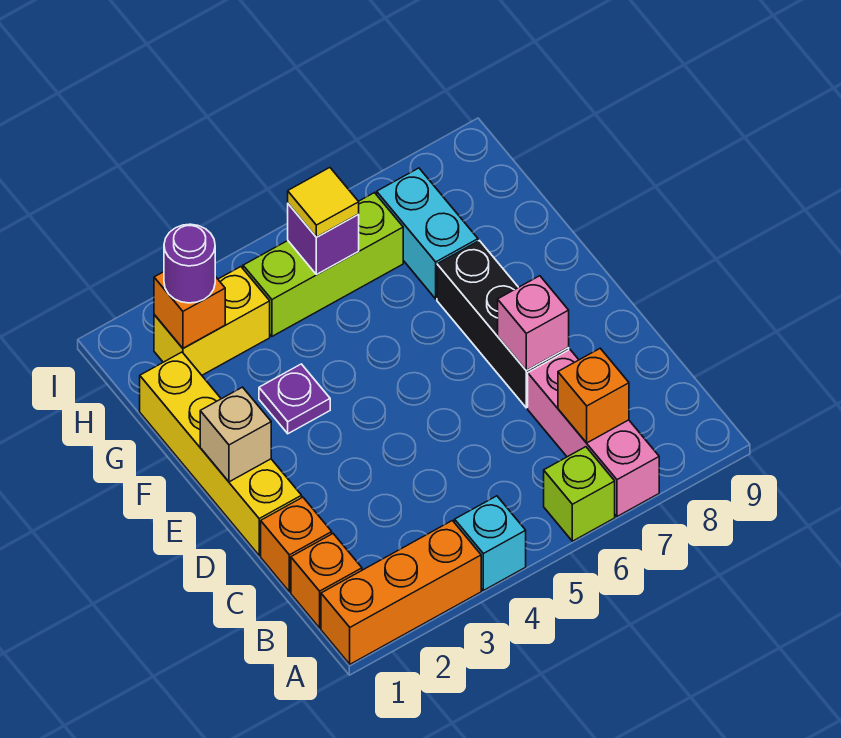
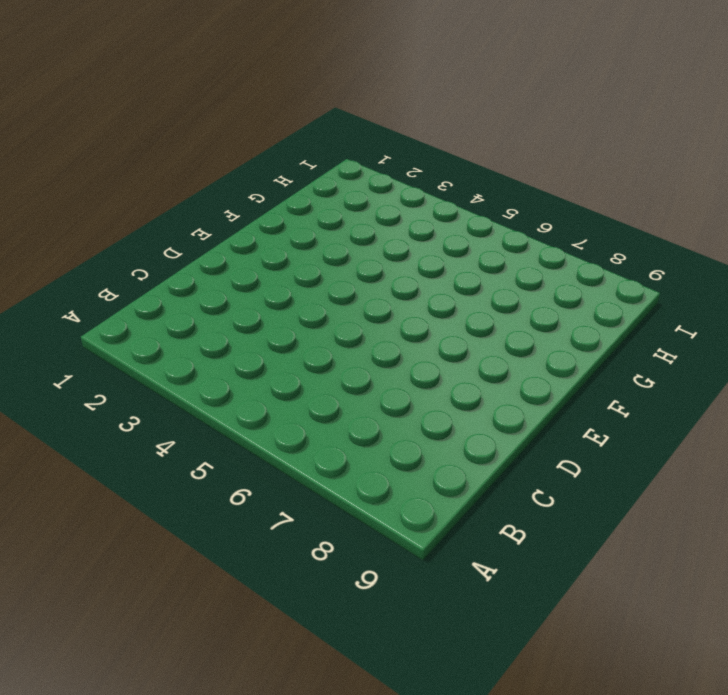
none -> orange 1x3 brick [321,521,481,664]
none -> cyan 1x1 brick [455,496,526,590]
none -> lime 1x1 brick [544,447,615,541]

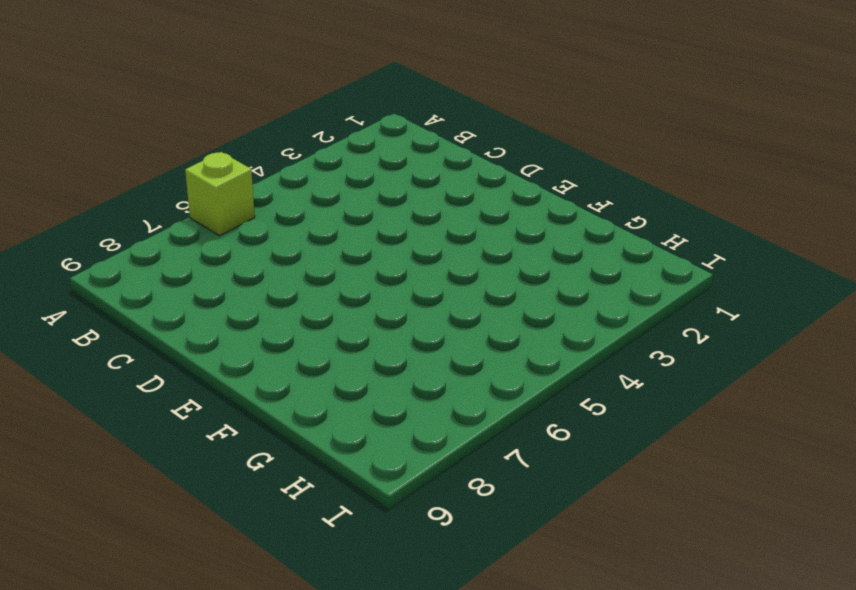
none -> orange 1x3 brick [321,521,481,664]
none -> cyan 1x1 brick [455,496,526,590]
none -> pink 1x3 brick [528,350,659,517]

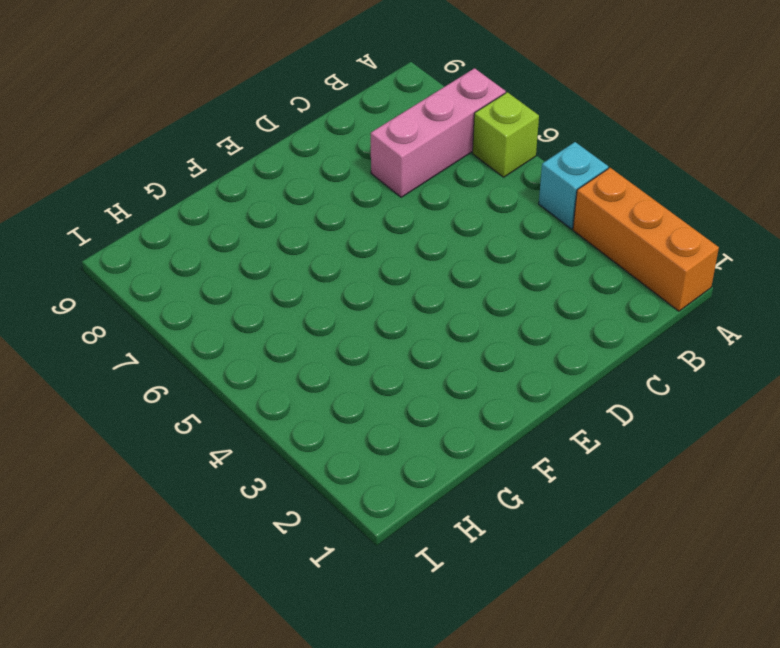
none -> orange 1x1 brick [291,534,362,628]
none -> orange 1x1 brick [261,497,332,592]
none -> yellow 1x4 brick [140,352,302,555]

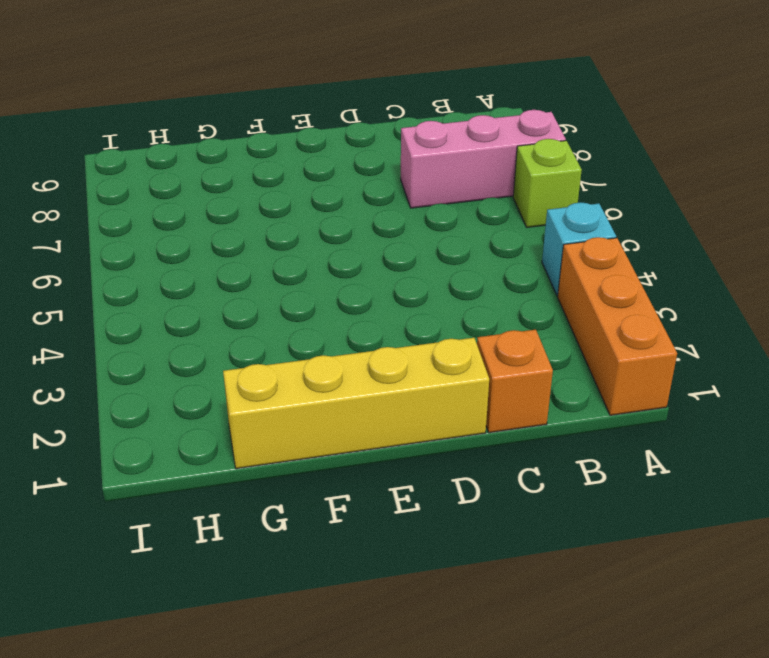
none -> orange 1x1 brick [291,534,362,628]
none -> black 1x3 brick [437,241,569,408]
none -> purple 1x1 plate [259,364,330,434]

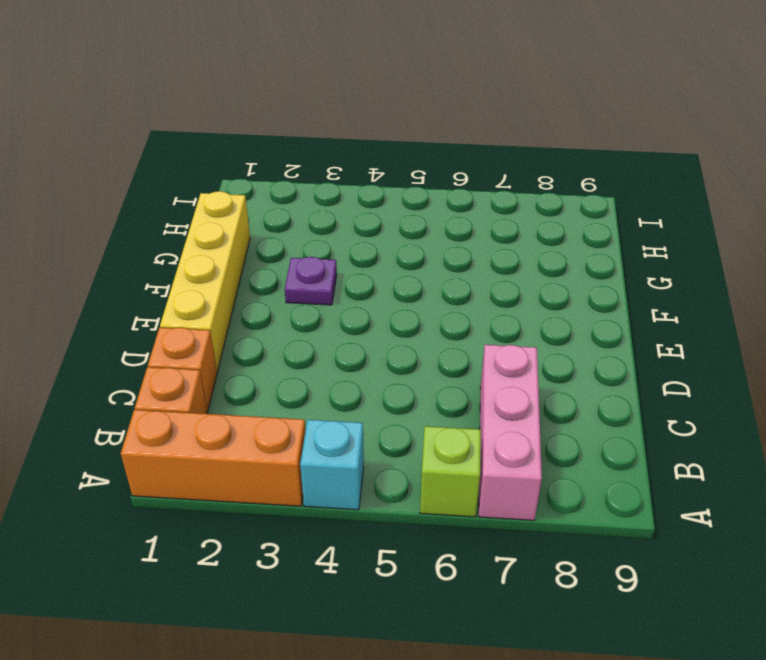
none -> black 1x3 brick [437,241,569,408]
none -> cyan 1x2 brick [377,168,478,299]
none -> yellow 1x2 brick [154,267,270,375]

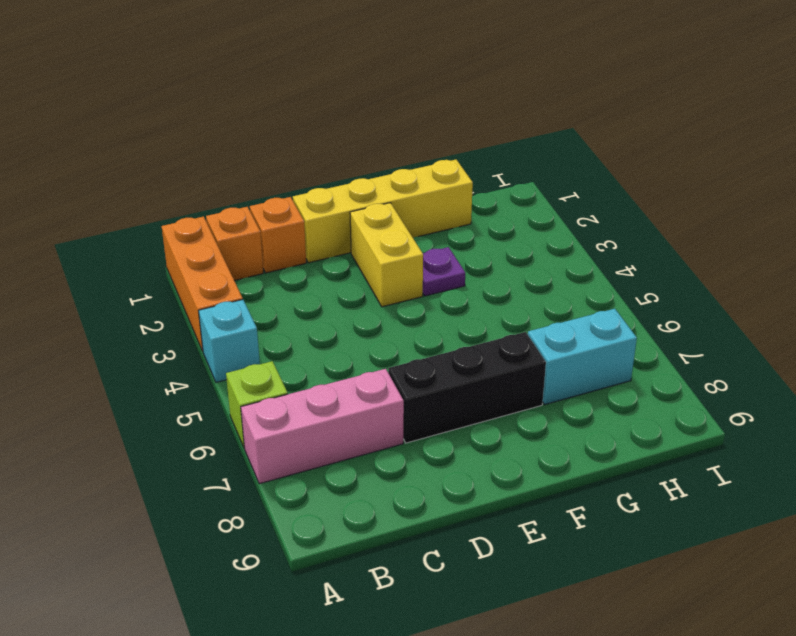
yellow 1x2 brick [350,203,423,307] -> yellow 1x2 brick moved to [154,267,270,375]
none -> lime 1x3 brick [243,193,403,336]
none -> orange 1x1 brick [558,348,629,443]
none -> pink 1x1 brick [498,276,569,370]

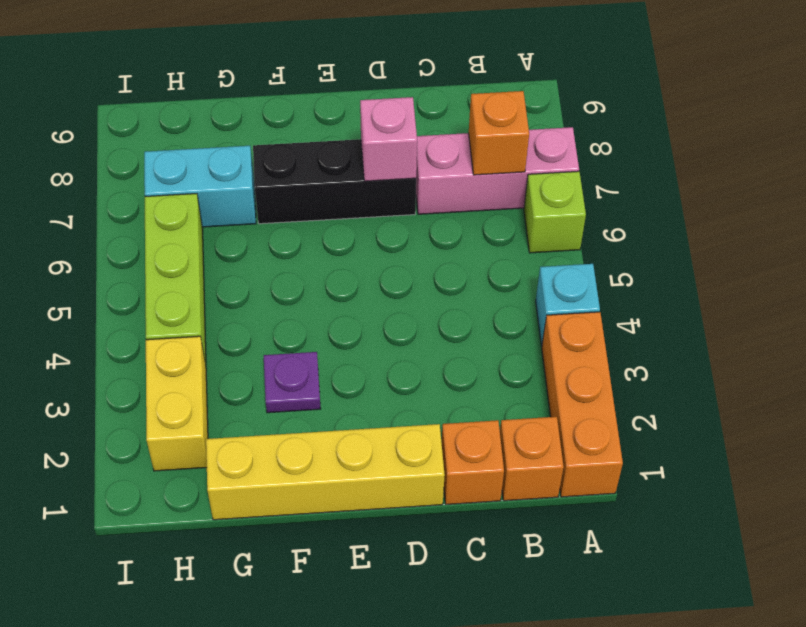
none -> tan 1x1 brick [200,387,271,482]
none -> orange 1x1 brick [154,272,225,348]
none -> purple 1x1 brick [288,204,359,274]

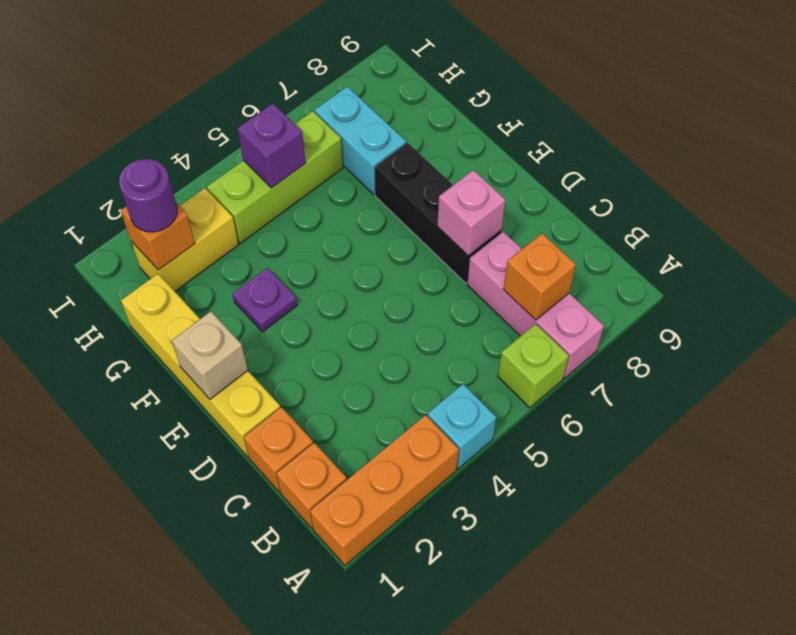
none -> yellow 1x1 tile [288,168,359,237]

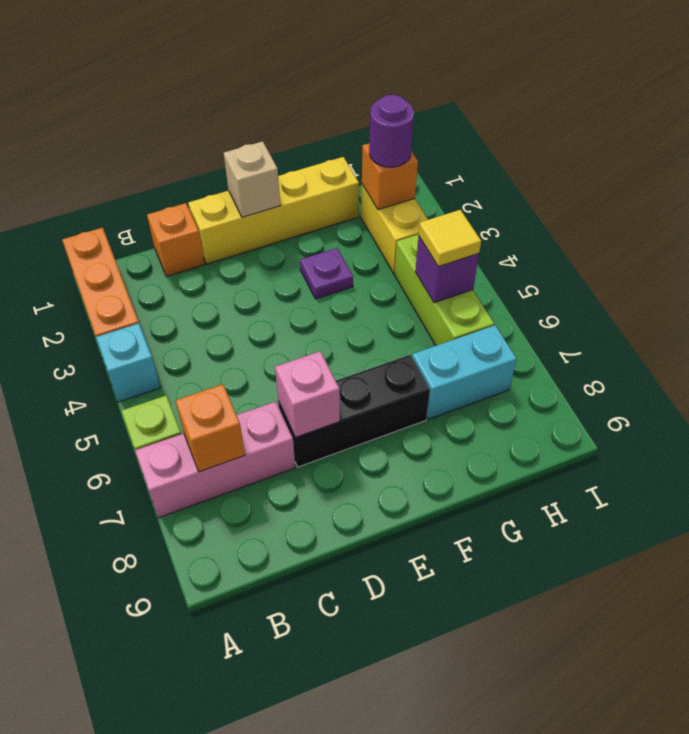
none -> orange 1x1 brick [291,534,362,628]

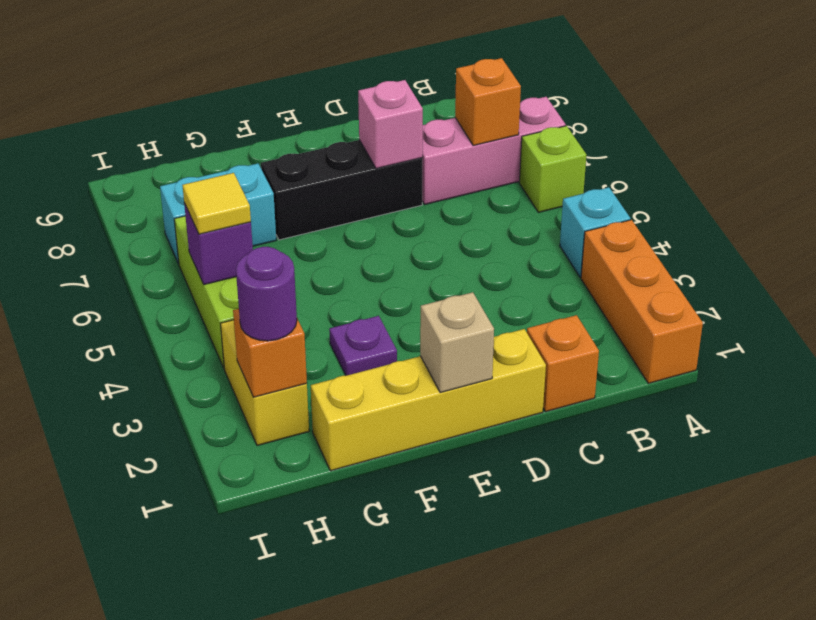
none -> orange 1x1 brick [291,534,362,628]

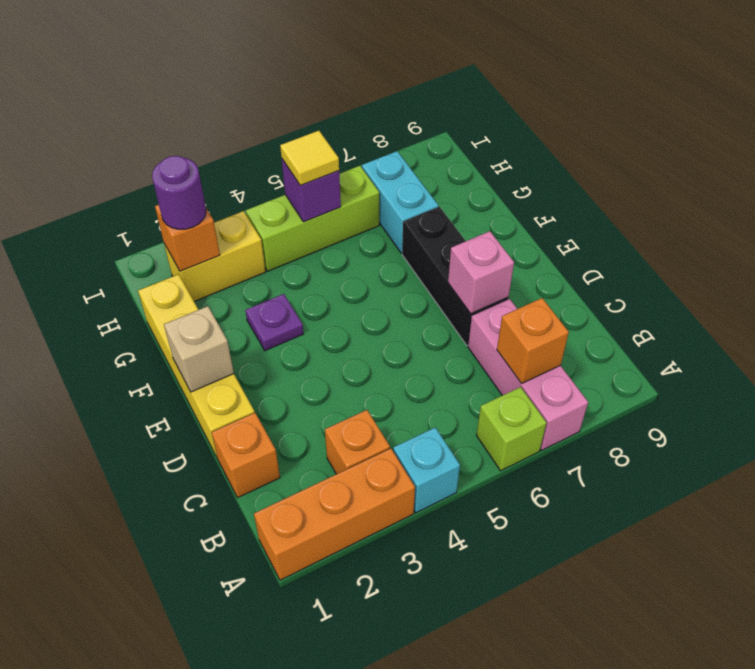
orange 1x1 brick [325,410,390,474] -> orange 1x1 brick moved to [291,534,362,628]

